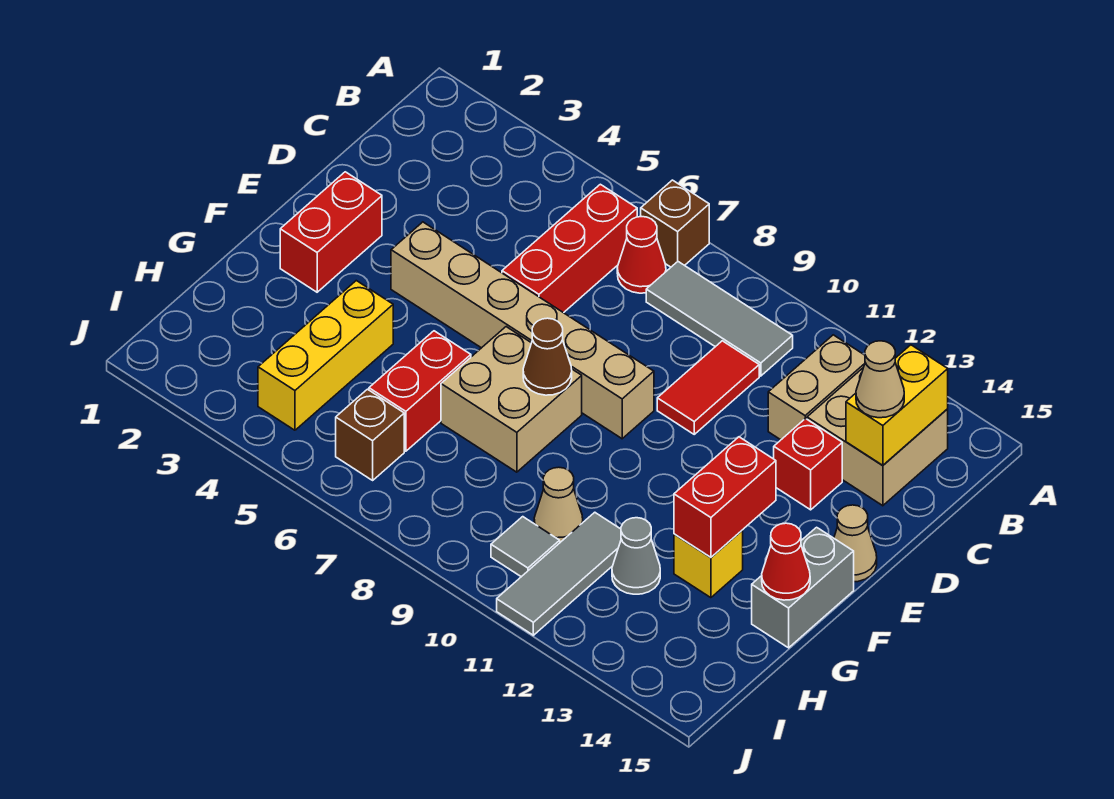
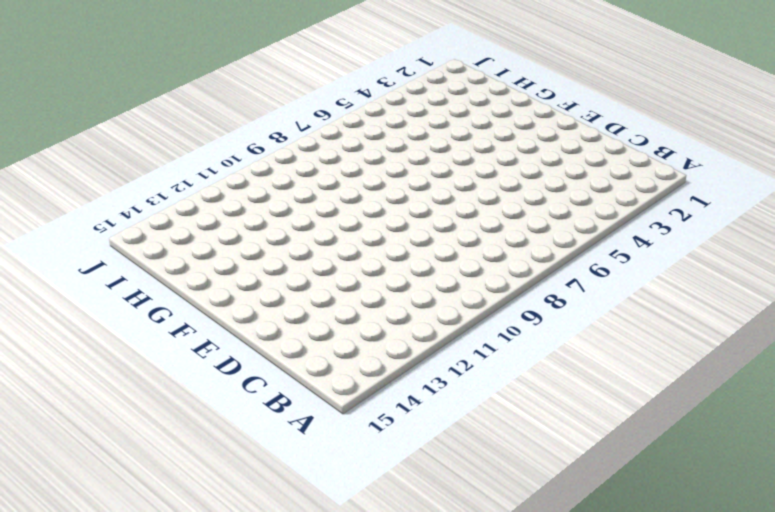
none -> brown 1x1 brick [641,180,709,267]
none -> red 1x3 brick [502,184,637,313]
none -> red 1x1 cone [617,217,666,293]

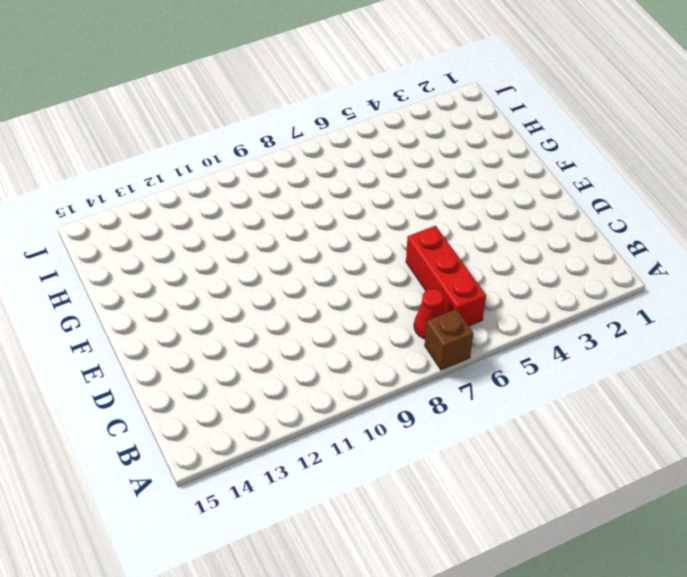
none -> grey 1x3 tile [646,262,793,376]
none -> tan 1x2 brick [768,335,865,440]
none -> tan 2x2 brick [807,368,948,506]

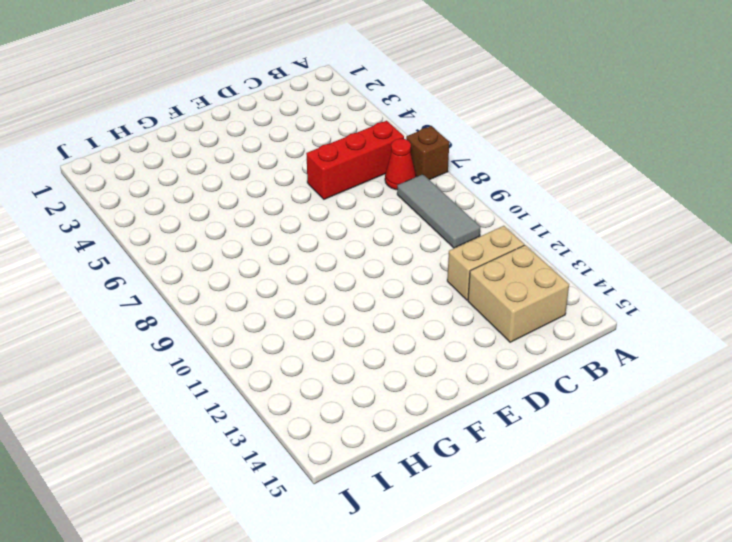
none -> red 1x2 tile [657,341,759,434]
none -> red 1x1 brick [774,418,842,510]
none -> red 1x2 brick [280,172,382,292]

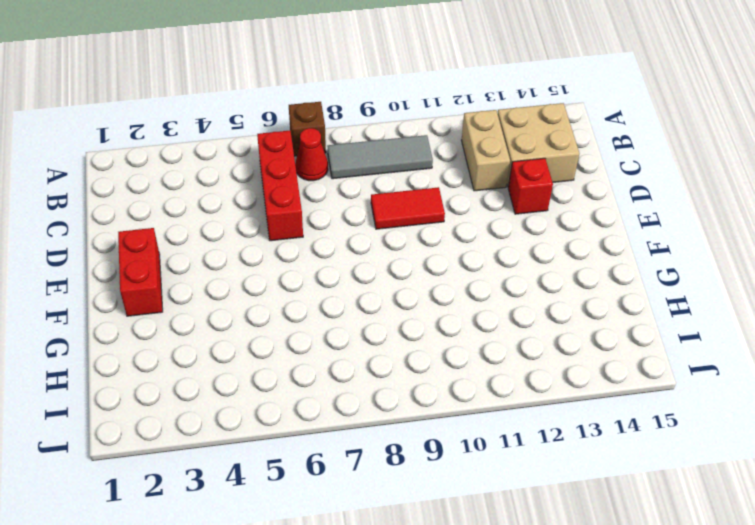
red 1x2 tile [371,187,445,229] -> red 1x2 tile turned to [657,341,759,434]
none -> tan 1x6 brick [391,222,654,439]
none -> tan 1x1 cone [834,505,877,582]
none -> tan 2x2 brick [441,327,582,472]

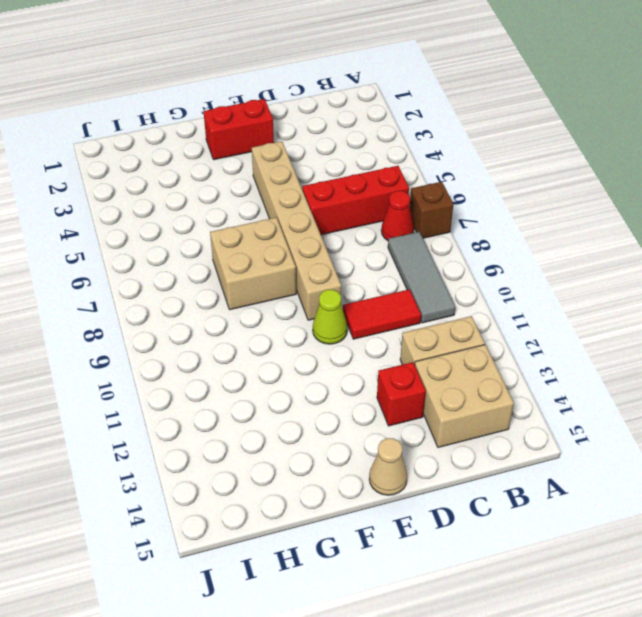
lime 1x1 cone [313,290,347,344] -> none
none -> grey 1x2 brick [752,527,854,648]
none -> yellow 1x3 brick [258,281,393,430]
none -> red 1x2 brick [369,331,471,451]

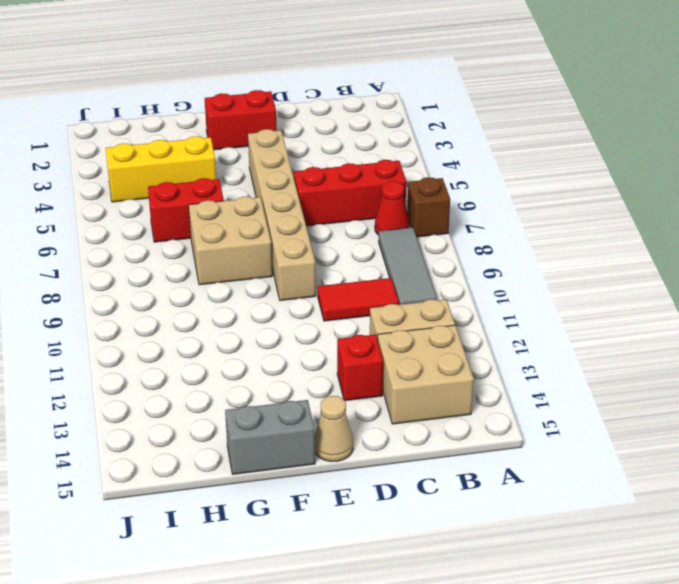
none -> yellow 1x1 brick [674,530,743,598]
none -> tan 1x1 cone [534,467,583,542]
none -> grey 1x3 tile [497,512,621,635]

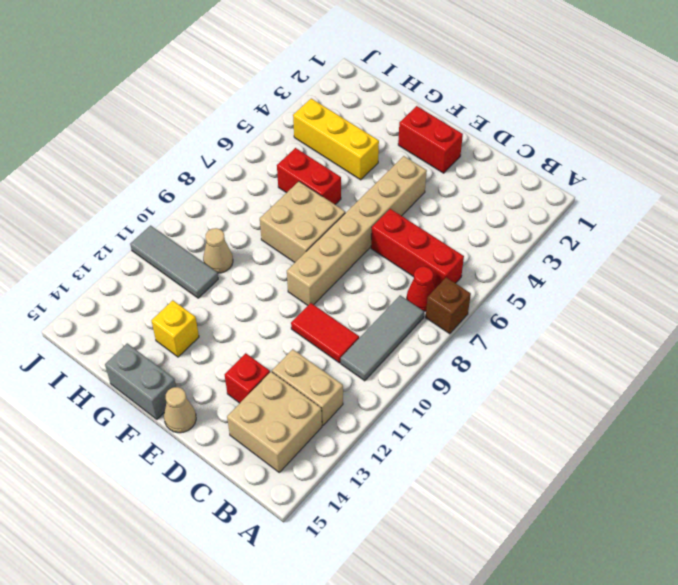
none -> grey 1x1 cone [612,518,660,594]
none -> brown 1x1 brick [336,389,404,480]
none -> grey 1x1 tile [491,517,560,577]

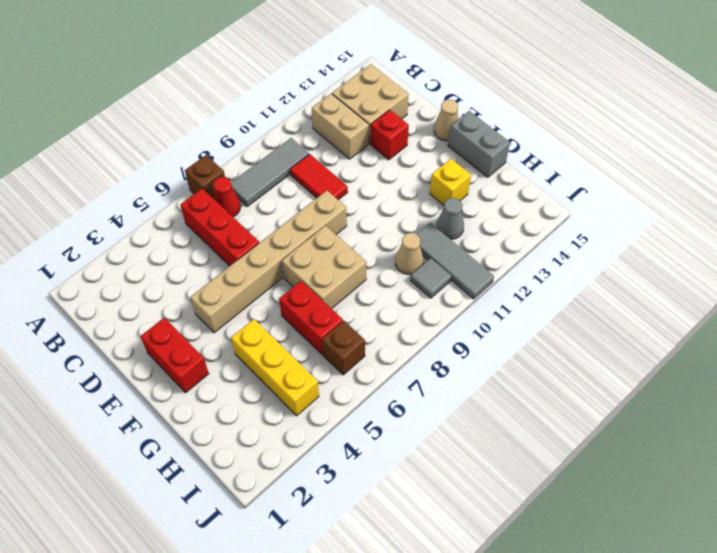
none -> yellow 1x2 brick [846,345,948,465]
none -> brown 1x1 cone [523,318,572,395]
none -> red 1x2 brick [674,437,776,557]

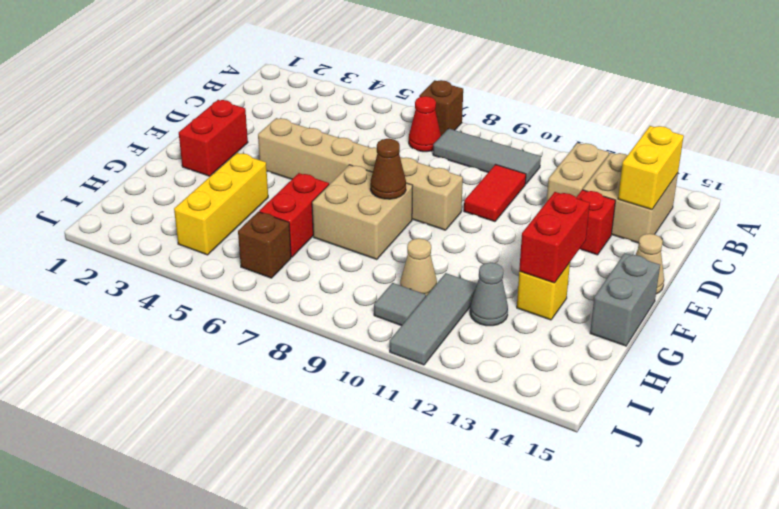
none -> red 1x3 brick [502,184,637,313]
none -> red 1x1 cone [762,523,810,600]
none -> tan 1x1 cone [856,341,904,418]

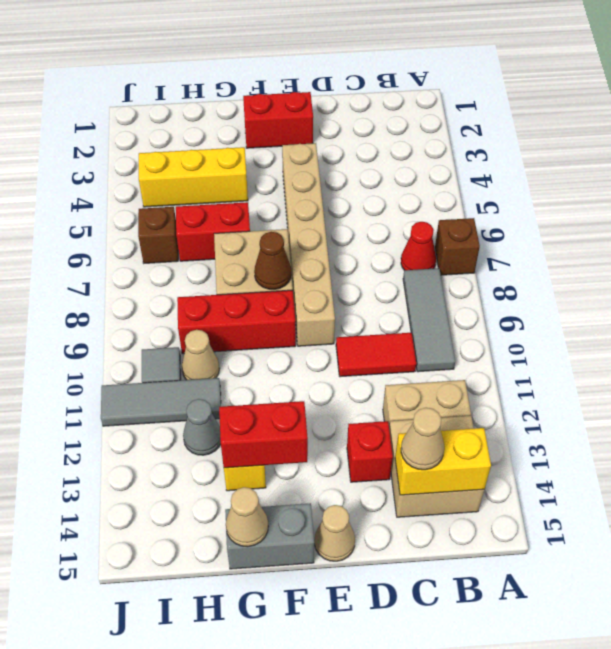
red 1x3 brick [177,290,296,354] -> red 1x3 brick moved to [502,184,637,313]
tan 1x1 cone [226,487,268,547] -> red 1x1 cone [762,523,810,600]

